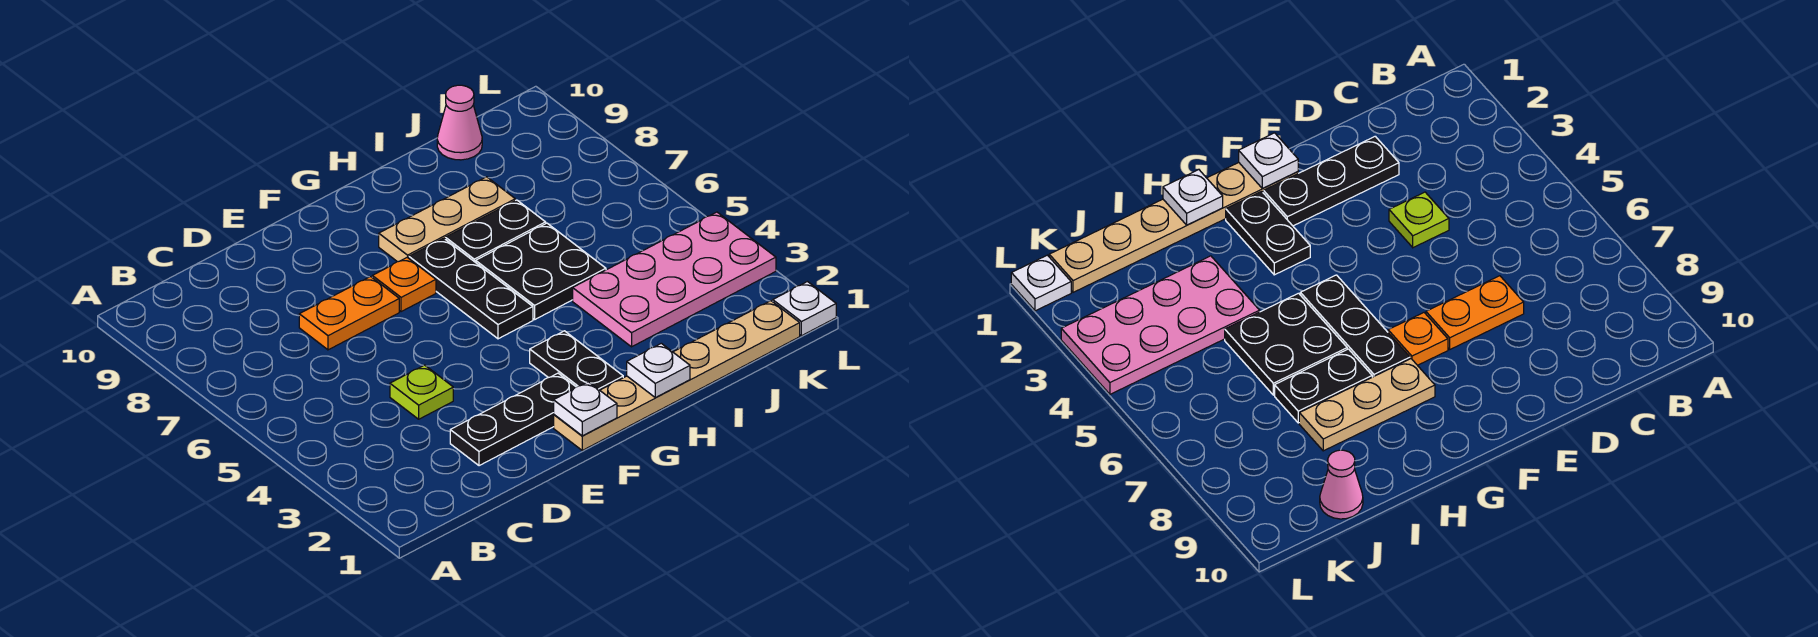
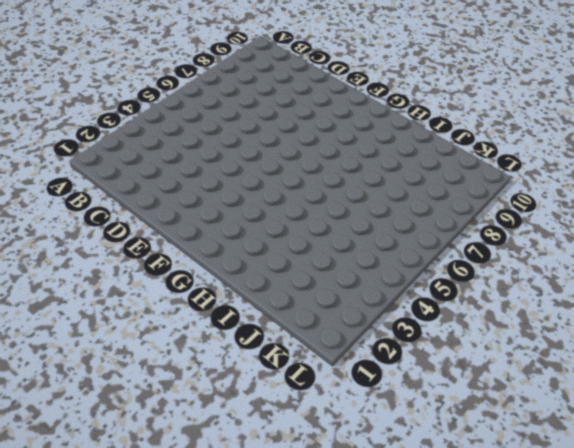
none -> black 1x3 plate [450,373,576,466]
none -> lime 1x1 plate [390,365,453,419]
none -> orange 1x2 plate [299,277,399,350]

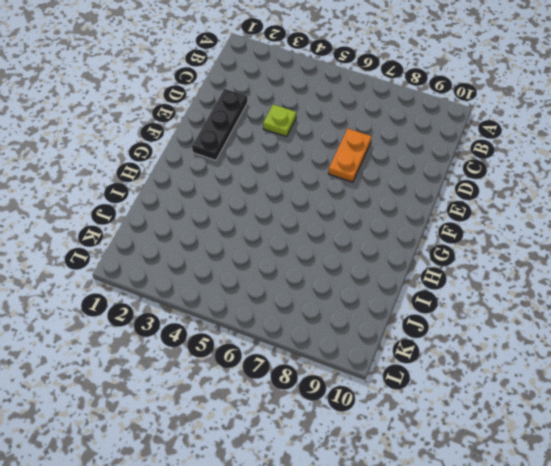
none -> tan 1x6 plate [554,301,800,450]
none -> orange 1x1 plate [372,257,436,312]
none -> black 1x2 plate [530,331,623,390]

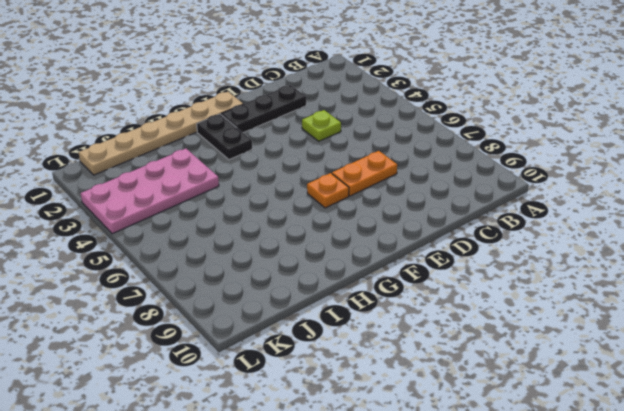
none -> black 1x3 plate [409,238,533,339]
none -> tan 1x3 plate [379,177,515,262]
none -> black 2x2 plate [476,223,606,319]

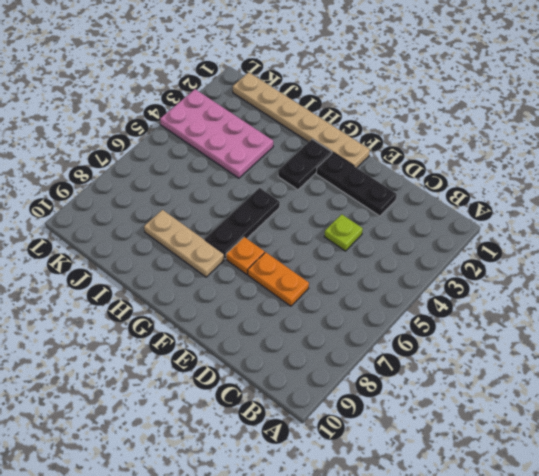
none -> black 2x2 plate [476,223,606,319]
none -> black 1x2 plate [445,200,546,262]
none -> pink 1x1 cone [437,85,482,160]

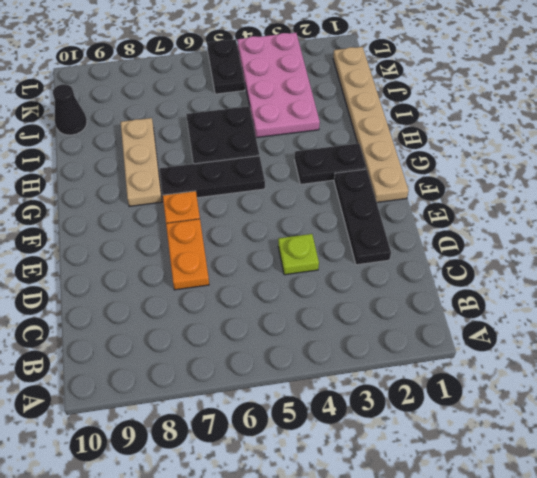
black 1x1 cone [53,84,87,135] -> pink 1x1 cone [437,85,482,160]
black 1x2 plate [207,39,245,94] -> black 1x2 plate moved to [445,200,546,262]
none -> white 1x1 plate [772,282,836,336]
none -> white 1x1 plate [554,382,617,436]
none -> white 1x1 plate [627,343,690,398]

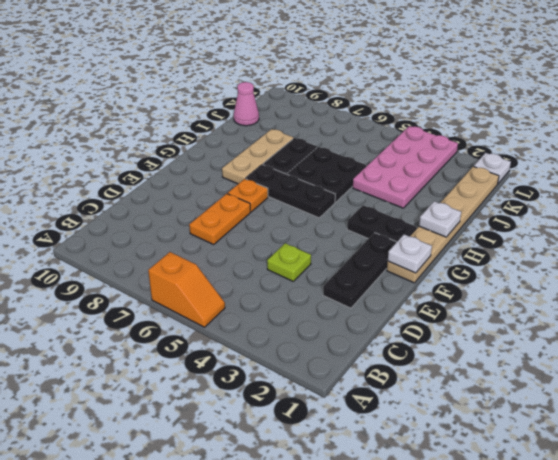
orange 1x2 slope [148,252,225,327] -> none

